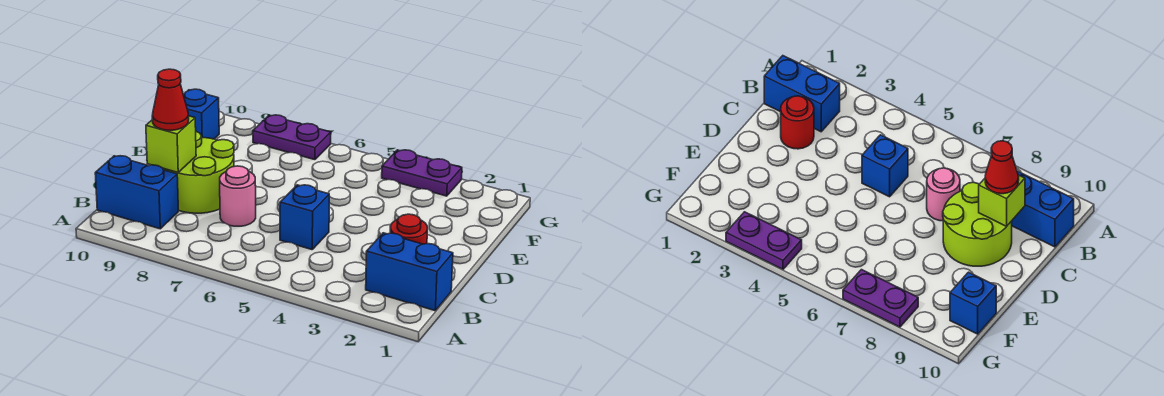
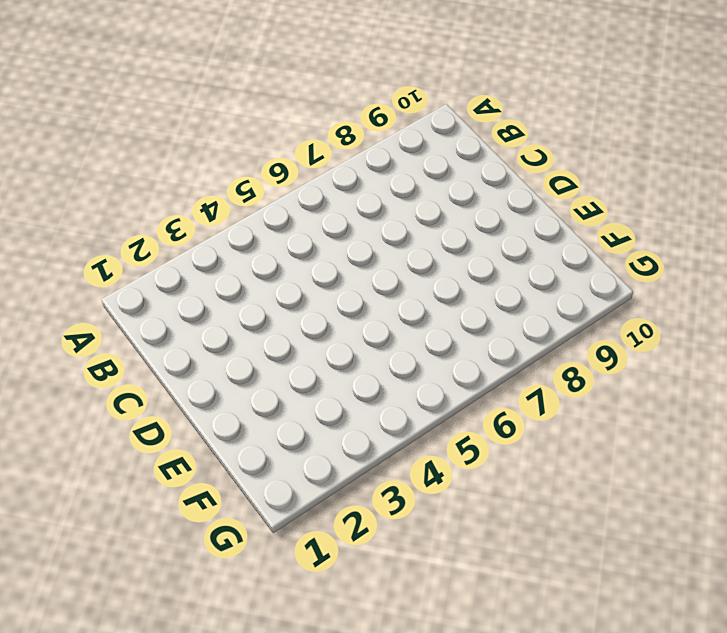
none -> blue 1x2 brick [366,233,453,311]
none -> blue 1x2 brick [95,156,178,229]

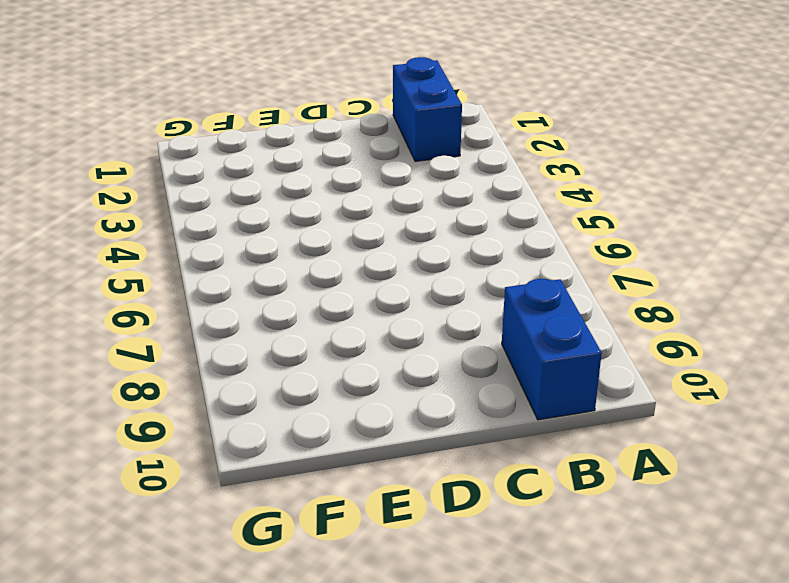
none -> red 1x1 round brick [390,214,427,244]
none -> blue 1x1 brick [280,185,329,250]

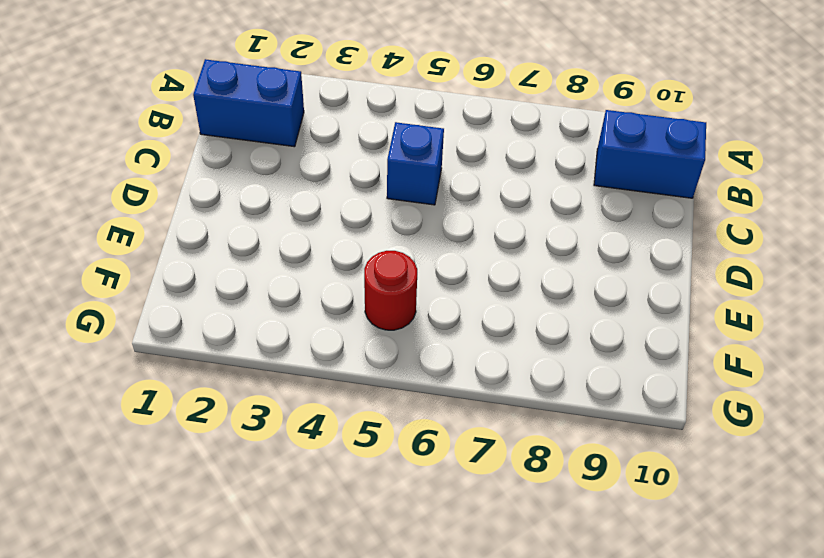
red 1x1 round brick [364,251,417,330] -> red 1x1 round brick moved to [390,214,427,244]
none -> pink 1x1 round brick [220,166,256,226]
none -> lime 2x2 round brick [163,132,234,213]

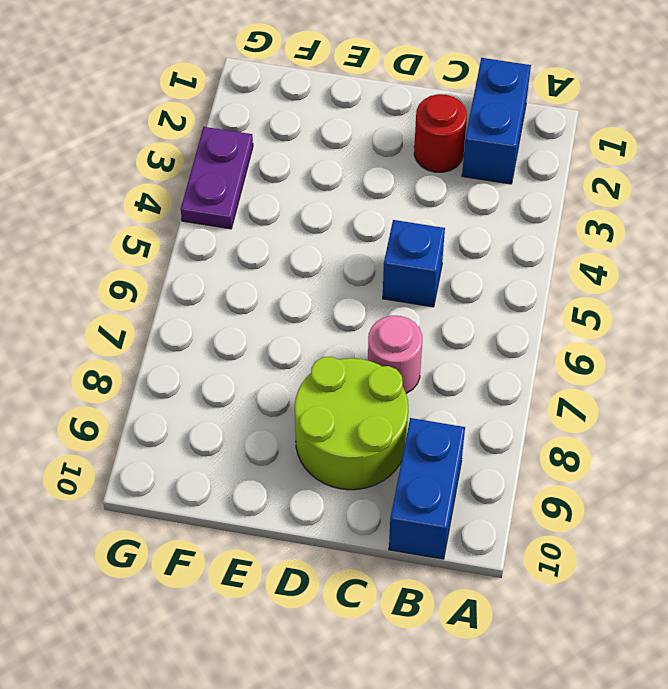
none -> blue 1x1 brick [183,89,219,139]
none -> purple 1x2 plate [253,115,331,160]

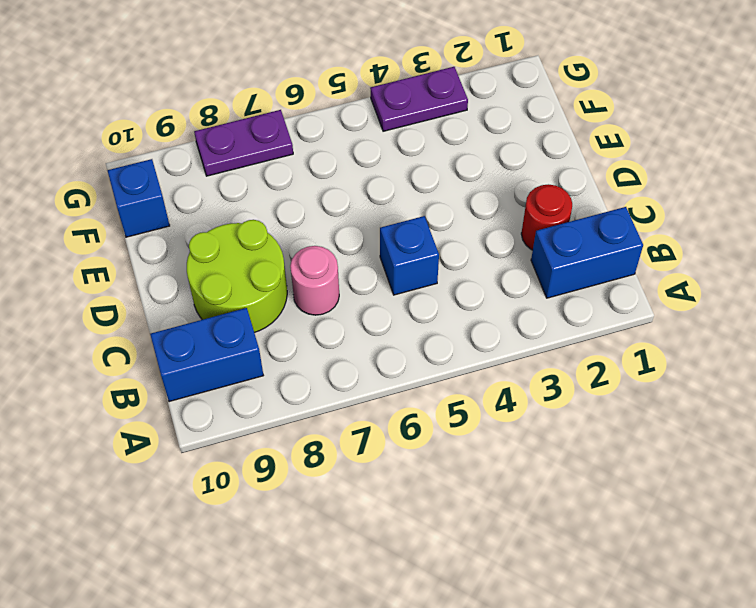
none -> lime 1x1 brick [146,116,196,173]
none -> red 1x1 cone [152,69,189,130]

